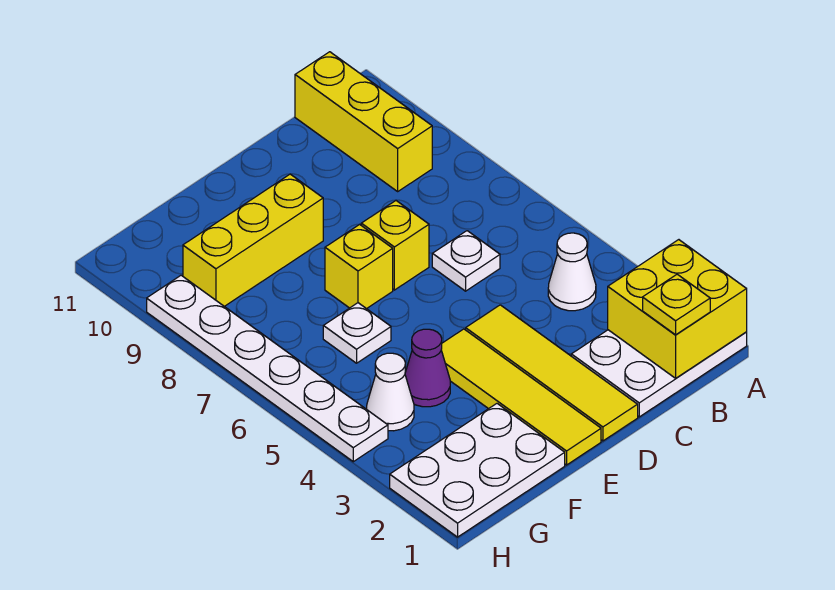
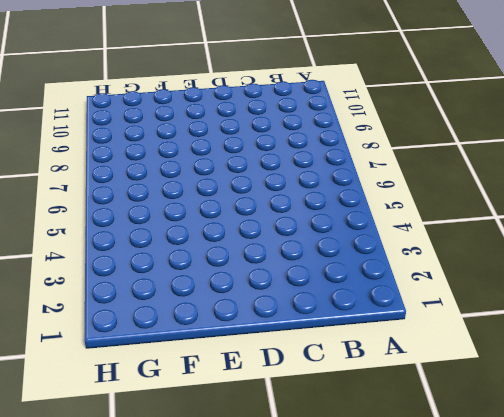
none -> white 2x3 plate [571,330,747,417]
none -> white 1x1 cone [548,233,596,311]
none -> yellow 1x3 brick [295,52,432,191]

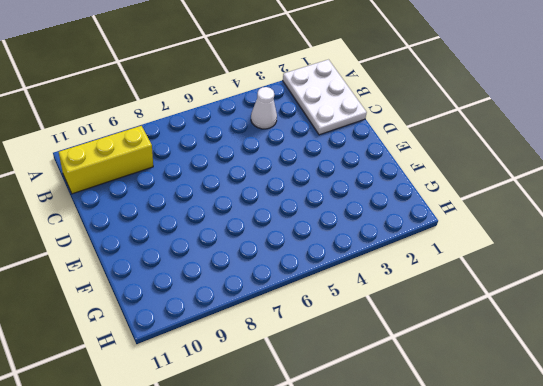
none -> white 1x1 plate [432,231,500,291]
none -> yellow 1x4 tile [466,305,638,441]
none -> yellow 1x1 brick [361,201,429,290]

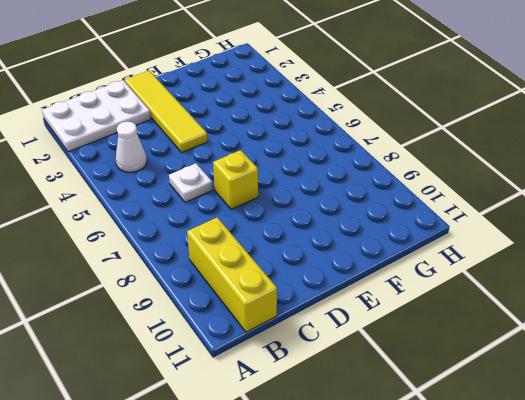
none -> yellow 1x4 tile [441,329,601,465]
none -> yellow 1x1 brick [325,224,393,309]
none -> yellow 1x3 brick [183,174,323,306]

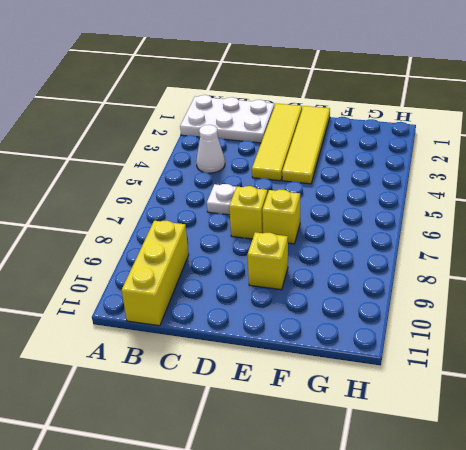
yellow 1x1 brick [247,232,288,290] -> yellow 1x3 brick [183,174,323,306]
none -> white 2x3 plate [390,404,565,537]
none -> purple 1x1 cone [405,329,450,407]
none -> white 1x1 plate [323,303,391,363]

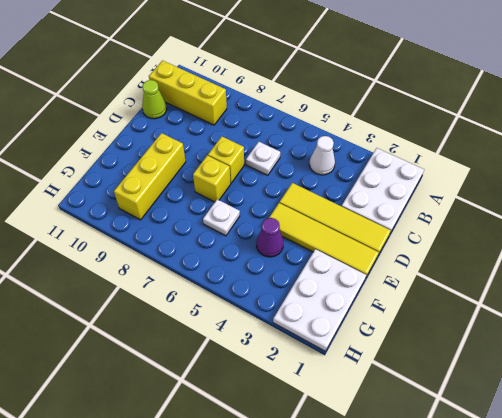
lime 1x1 cone [142,80,167,119] -> none
none -> white 1x1 cone [367,353,414,431]
none -> white 1x6 plate [147,275,388,462]
none -> yellow 2x2 brick [608,240,747,378]

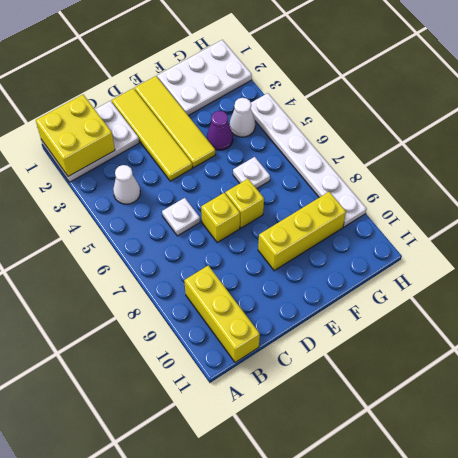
none -> yellow 1x1 plate [643,274,710,335]

